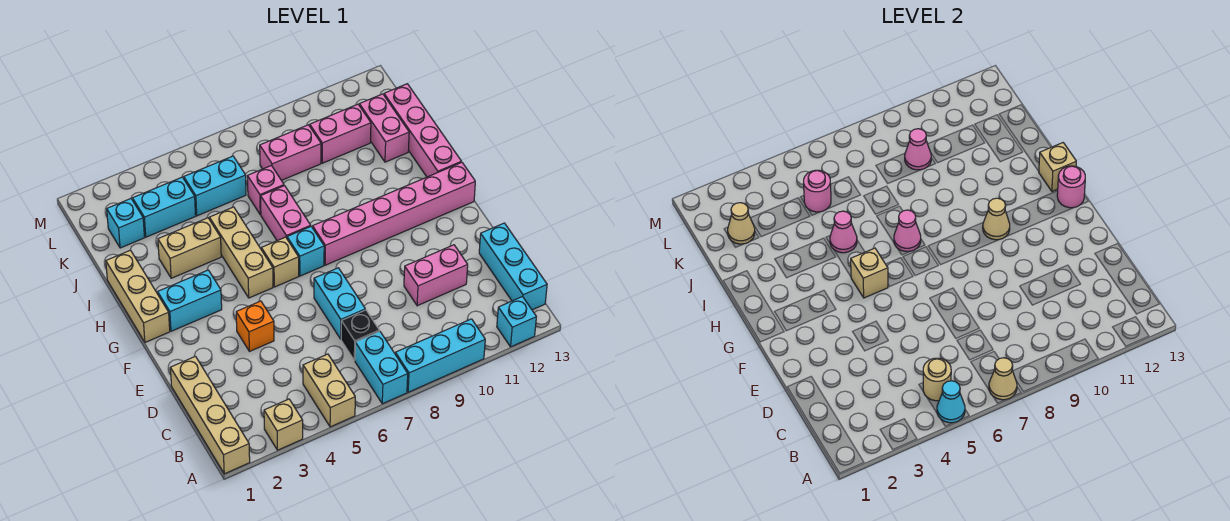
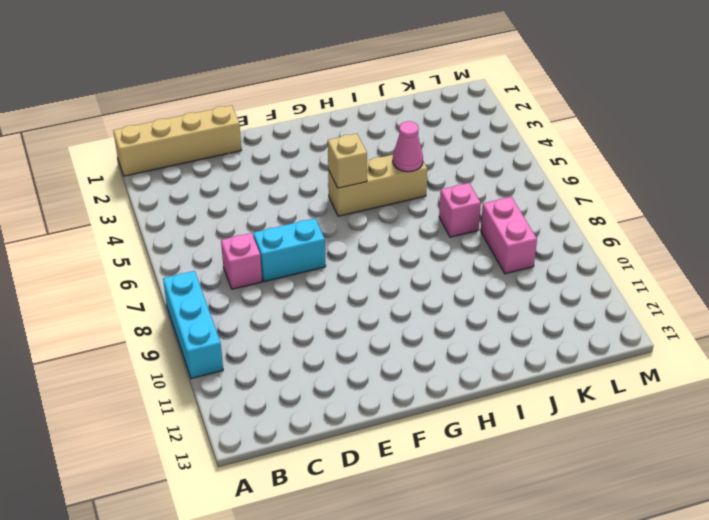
pink 1x1 brick [221,233,262,289] -> black 1x1 brick [341,310,379,360]
none -> tan 1x1 brick [264,399,303,450]
none -> tan 1x2 brick [303,354,355,427]
none -> cyan 1x2 brick [355,331,408,404]
none -> cyan 1x1 brick [497,297,536,347]

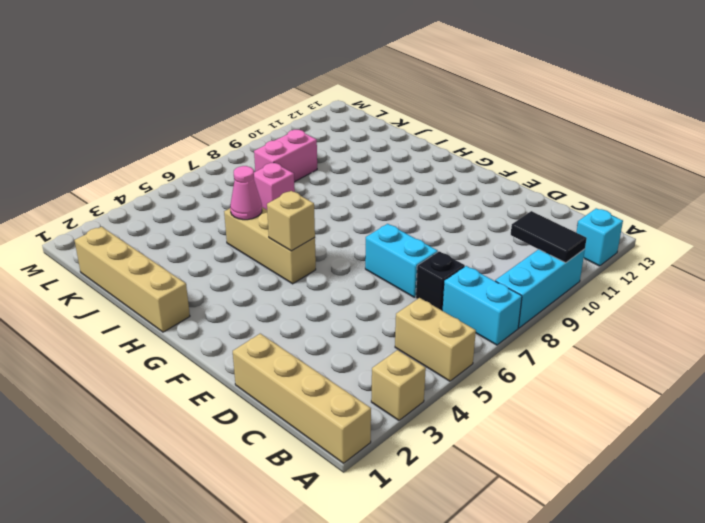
black 1x2 tile [511,211,587,263] -> none
tan 1x4 brick [74,227,190,332] -> tan 1x3 brick [106,250,170,342]
none -> cyan 1x3 brick [479,223,547,310]
none -> pink 1x2 brick [404,245,468,306]
none -> orange 1x1 brick [236,301,274,351]
none -> cyan 1x2 brick [158,270,222,331]

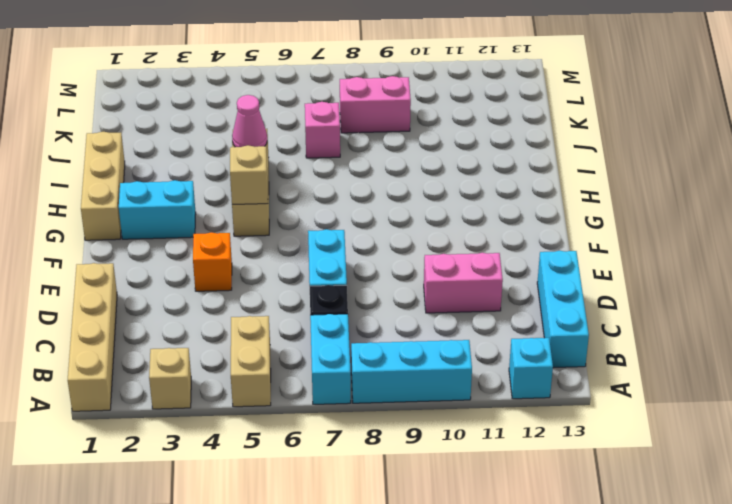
none -> tan 1x1 brick [261,237,299,287]
none -> cyan 1x1 brick [287,227,324,276]
none -> pink 1x6 brick [313,162,475,265]
none -> pink 1x2 brick [261,186,311,241]

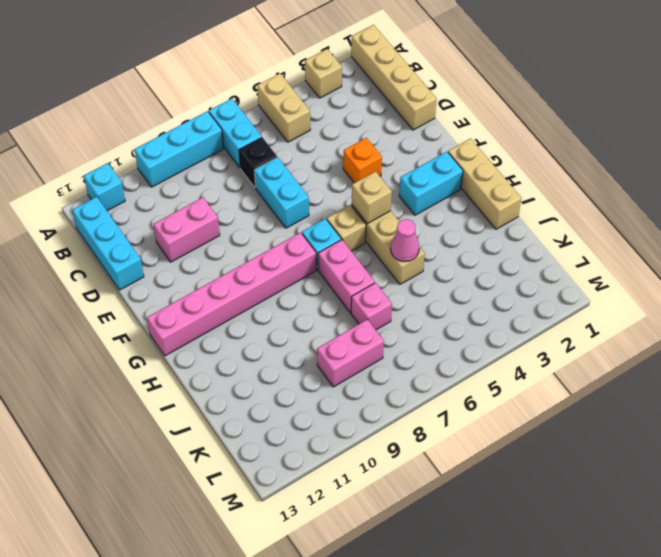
none -> pink 1x4 brick [384,84,461,177]
none -> tan 1x2 brick [158,218,221,278]
none -> pink 1x2 brick [359,94,409,162]
none -> cyan 1x1 brick [107,199,145,248]

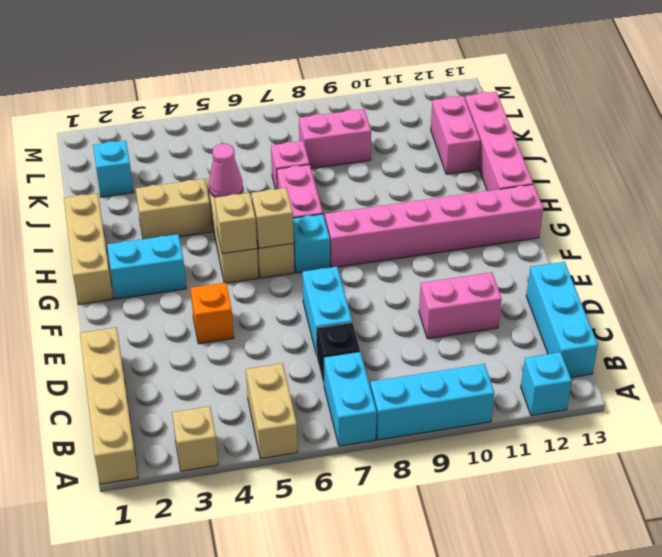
tan 1x1 brick [252,188,294,248] -> tan 1x1 brick moved to [1039,143,1076,191]
none -> cyan 1x2 brick [133,177,196,237]
none -> cyan 1x2 brick [184,156,246,216]
none -> pink 1x2 brick [310,104,371,163]
none -> cyan 1x1 cone [937,381,965,423]

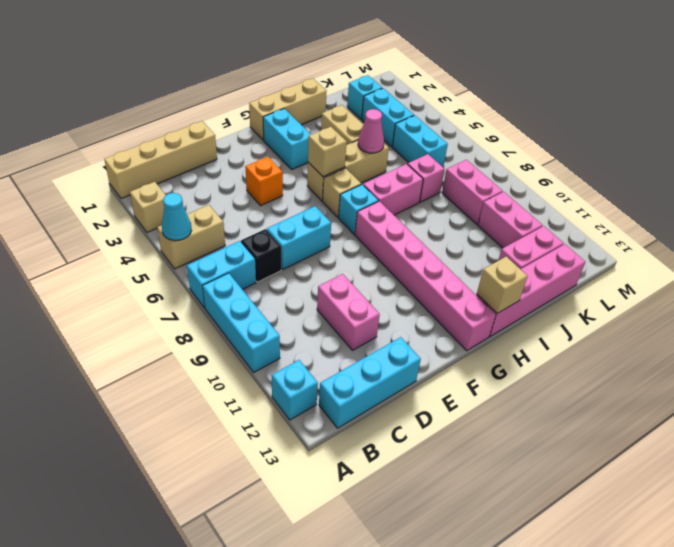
none -> tan 1x1 cone [989,358,1017,400]
none -> tan 1x1 round brick [923,358,951,401]
none -> tan 1x1 cone [983,198,1010,240]
none -> pink 1x1 round brick [1057,166,1085,208]

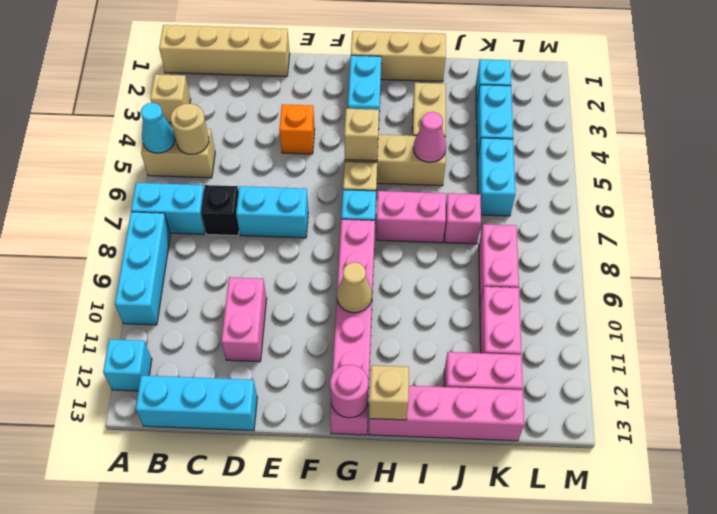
none -> tan 1x1 cone [989,358,1017,400]
none -> pink 1x1 cone [894,210,921,251]
none -> tan 1x1 cone [728,203,755,244]
none -> pink 1x1 round brick [804,170,831,212]

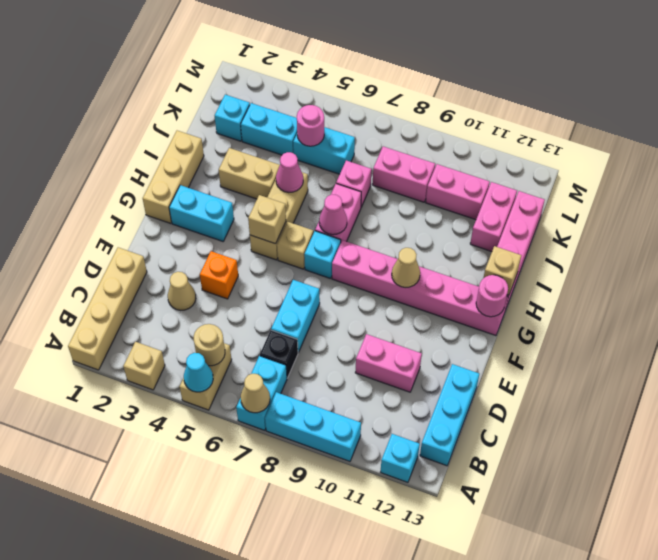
tan 1x1 cone [168,272,196,310] -> tan 1x1 cone moved to [728,203,755,244]
none -> pink 1x1 cone [905,129,931,170]

